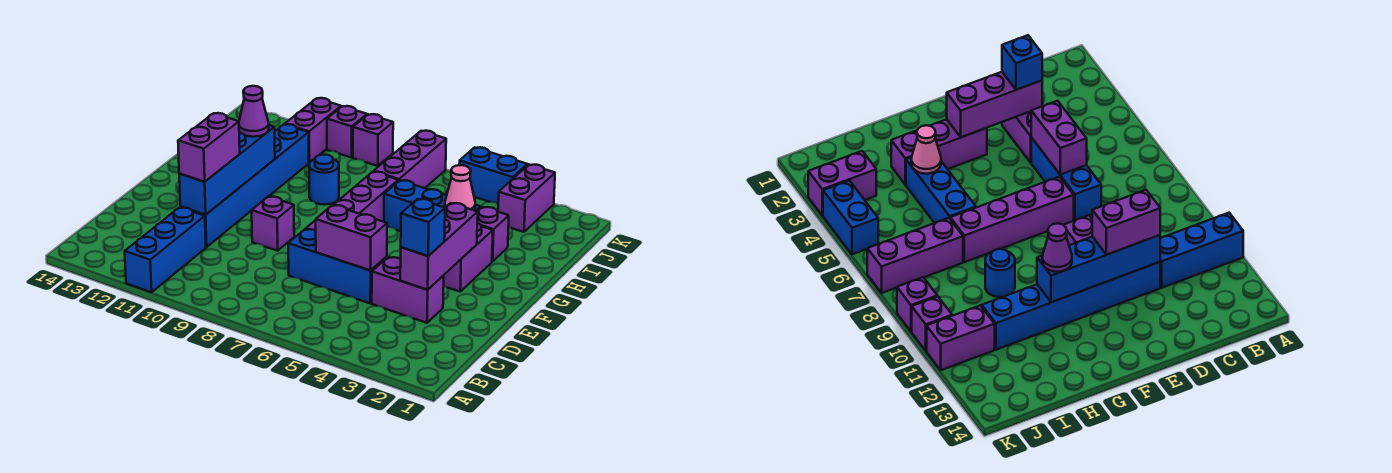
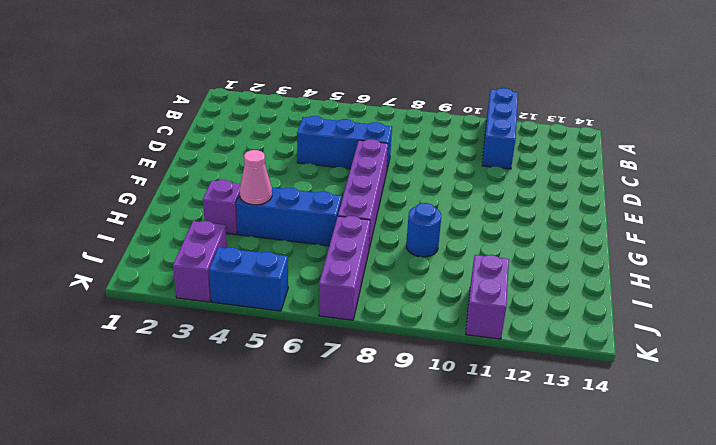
none -> purple 1x2 brick [372,257,444,323]
none -> blue 1x6 brick [180,124,309,247]
none -> purple 1x1 brick [252,196,294,251]

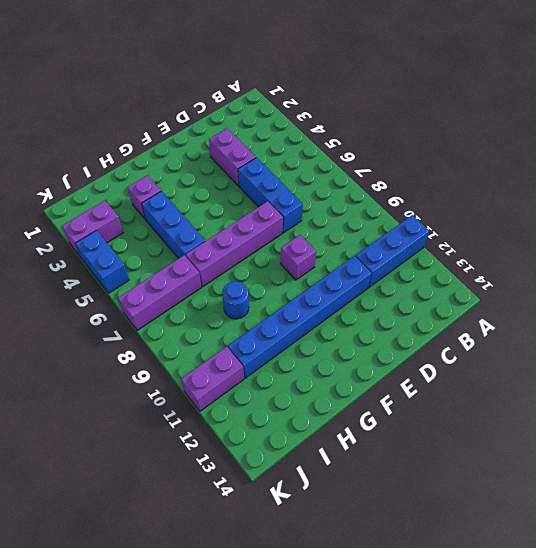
none -> purple 1x2 brick [443,223,493,292]
none -> purple 1x1 brick [353,114,393,166]
none -> purple 1x1 brick [327,106,367,158]

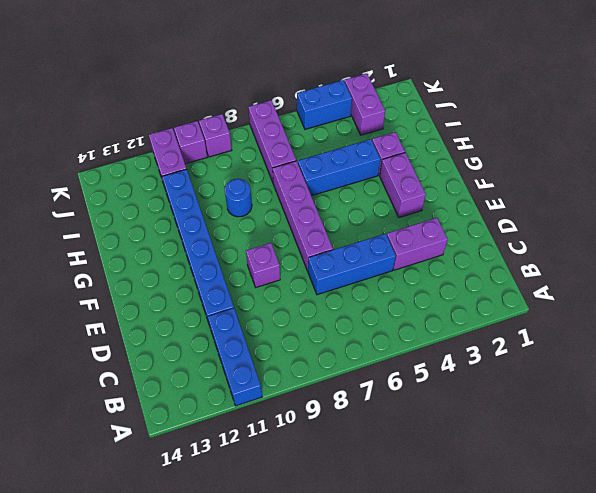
none -> purple 1x3 brick [400,203,478,290]
none -> purple 1x2 brick [316,205,387,271]
none -> blue 1x4 brick [179,125,275,215]

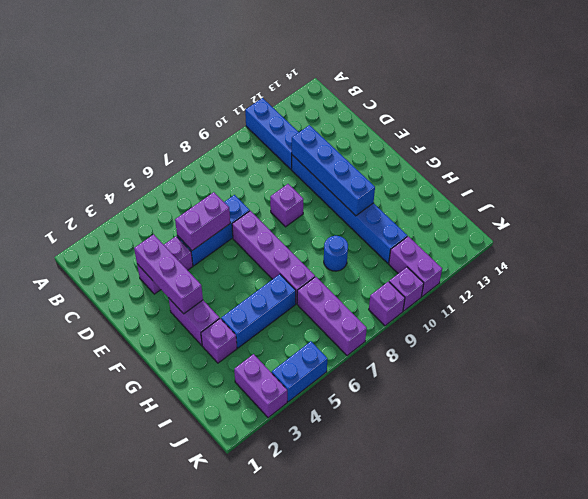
none -> pink 1x1 cone [445,165,475,211]
none -> blue 1x1 brick [401,199,445,256]
none -> purple 1x2 brick [178,113,240,182]

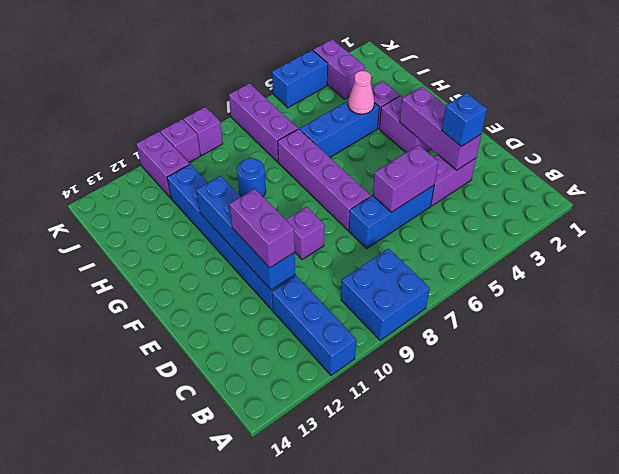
blue 2x2 brick [341,249,430,340] -> none
none -> purple 1x1 cone [239,86,269,137]

